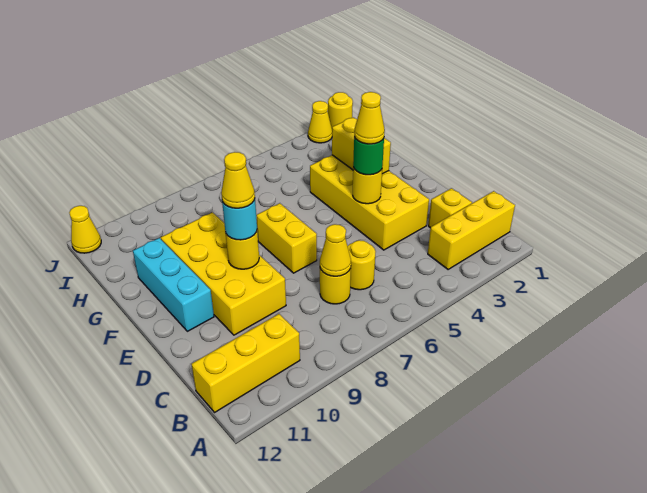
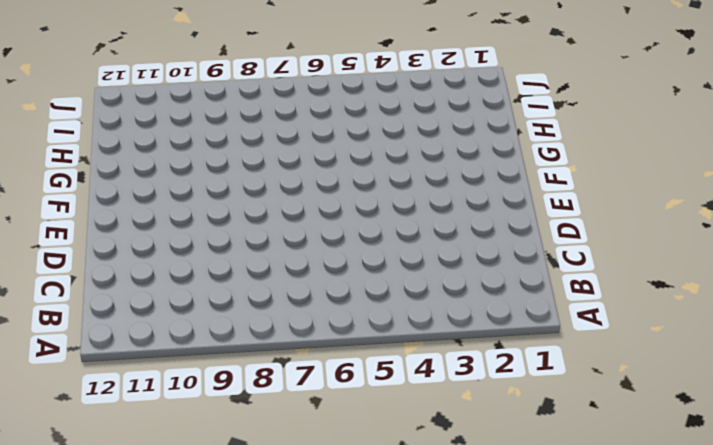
none -> yellow 1x3 brick [428,191,515,270]
none -> yellow 1x3 brick [191,314,300,412]
none -> yellow 1x1 brick [428,188,472,228]

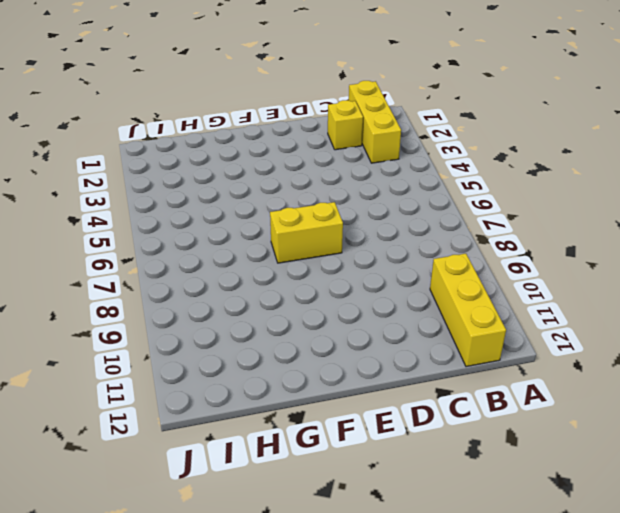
none -> yellow 1x1 round brick [348,240,376,290]
none -> yellow 1x1 round brick [320,268,351,304]
none -> yellow 2x4 brick [310,155,429,250]

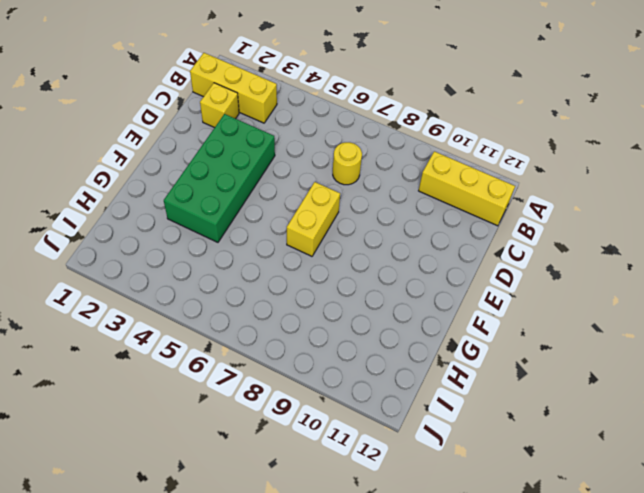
green 2x4 brick [164,114,275,242] -> yellow 2x4 brick [310,155,429,250]
none -> yellow 1x1 round brick [348,240,376,290]
none -> yellow 2x4 brick [161,212,286,335]
none -> cyan 1x3 brick [133,238,214,331]

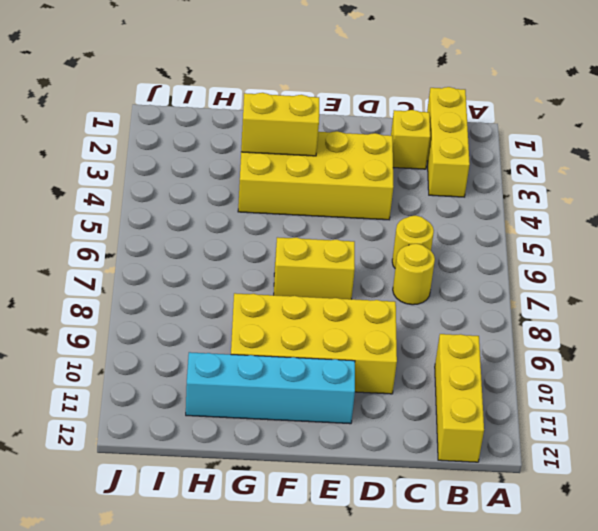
cyan 1x4 brick [186,352,355,424] -> cyan 1x3 brick [133,238,214,331]
none -> yellow 1x1 round brick [328,92,353,127]
none -> yellow 1x1 cone [308,101,332,143]
none -> yellow 1x1 cone [69,206,101,253]

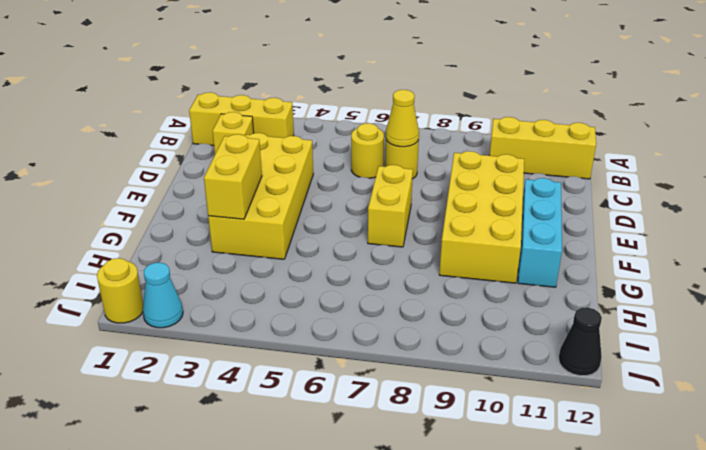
cyan 1x1 cone [143,263,183,328] -> yellow 1x1 cone [308,101,332,143]
black 1x1 cone [559,307,602,376] -> yellow 1x1 cone [69,206,101,253]
none -> yellow 1x1 round brick [353,167,382,204]
none -> yellow 1x1 round brick [225,232,259,269]
none -> green 1x1 round brick [353,137,384,175]

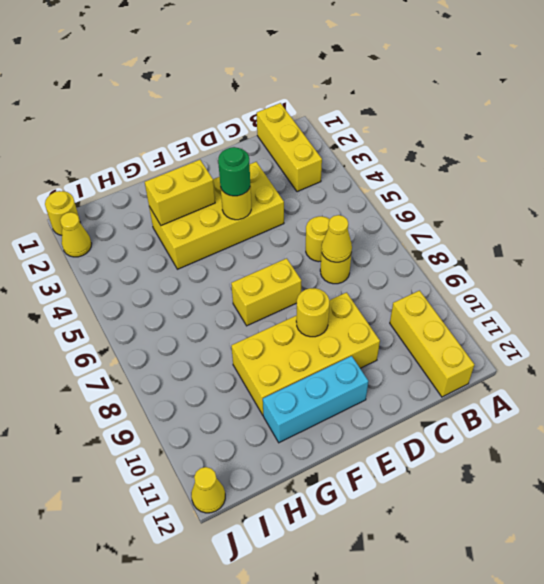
none -> yellow 1x1 brick [428,188,472,228]
none -> cyan 1x1 round brick [222,199,257,240]
none -> yellow 1x1 cone [354,92,385,144]

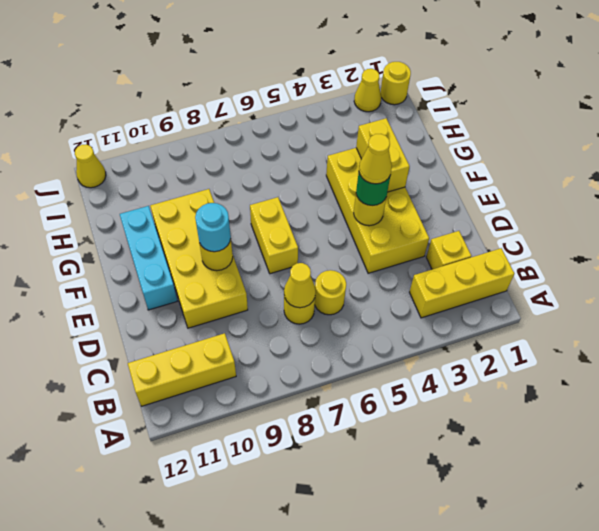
none -> yellow 1x1 cone [221,152,255,208]

